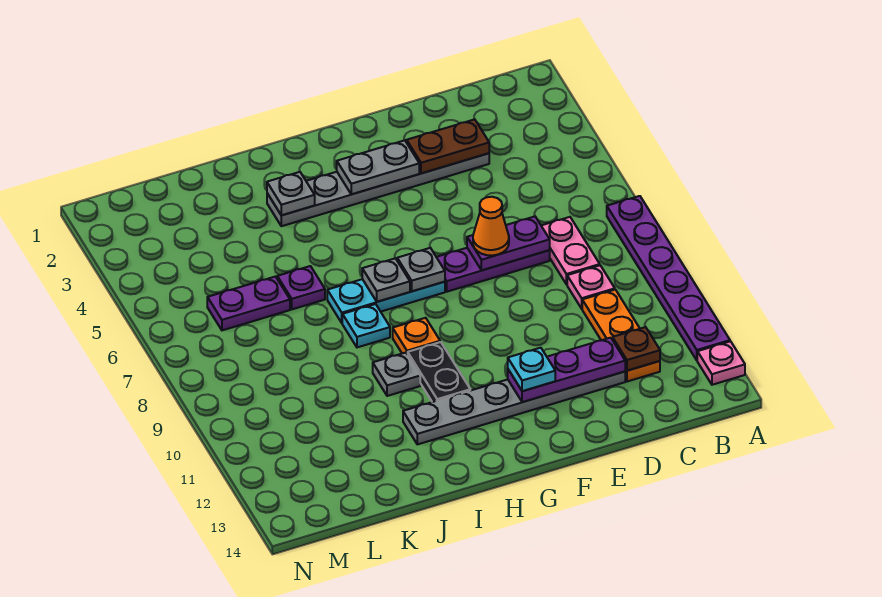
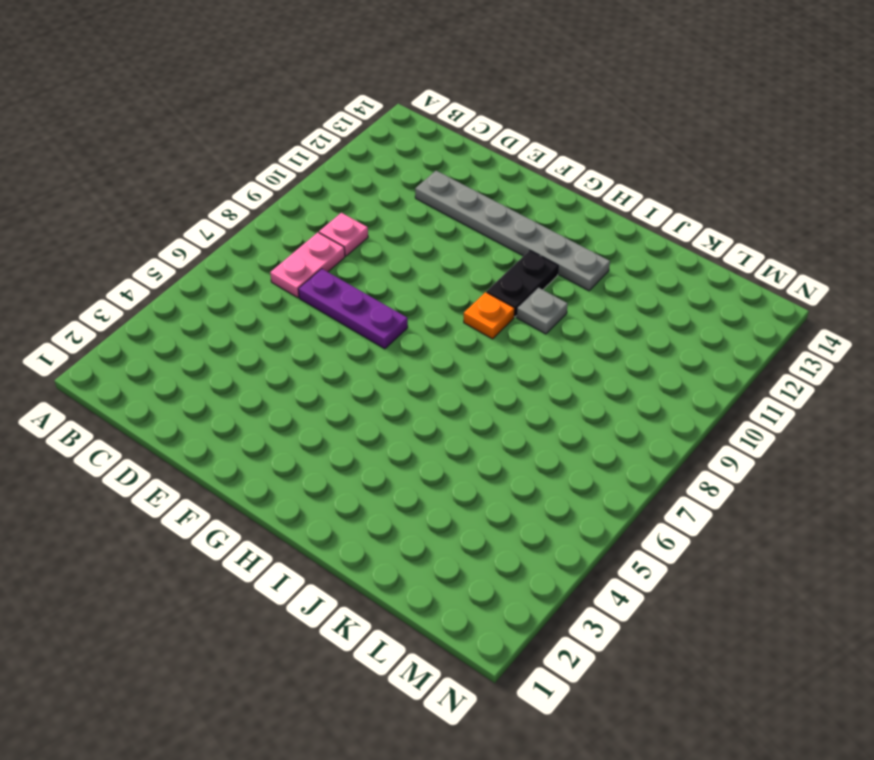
none -> purple 1x6 plate [607,196,730,360]
none -> pink 1x1 plate [697,341,745,385]
none -> orange 1x3 plate [582,290,660,382]

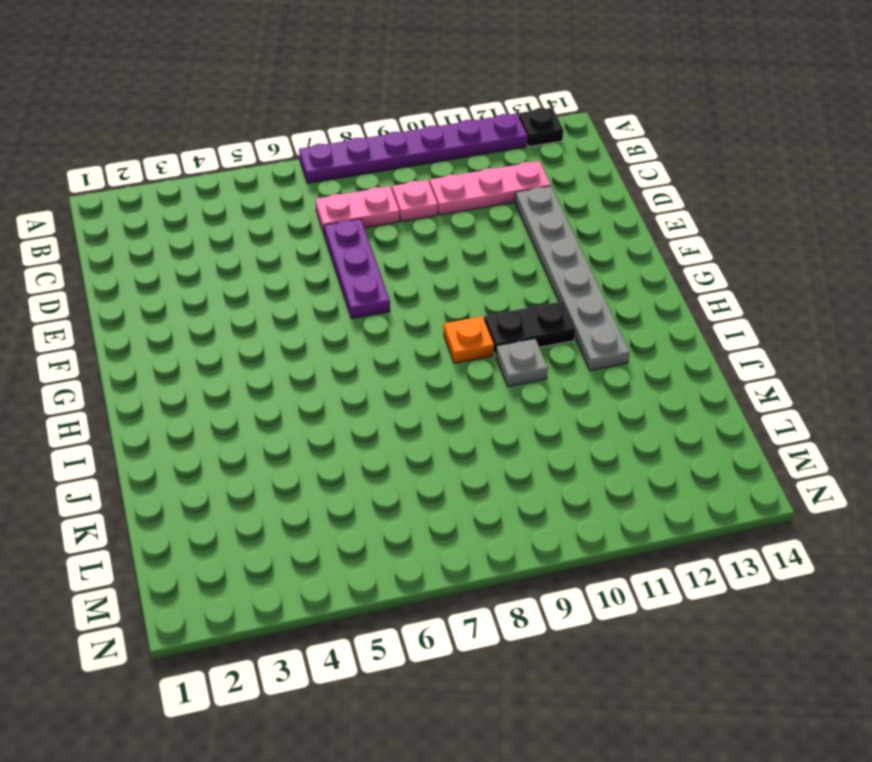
black 1x1 plate [519,108,564,147] -> pink 1x1 plate [697,341,745,385]
pink 1x3 plate [430,161,551,215] -> orange 1x3 plate [582,290,660,382]
none -> grey 1x6 plate [267,153,489,226]
none -> cyan 1x3 plate [327,279,445,323]
none -> cyan 1x1 plate [342,304,390,347]

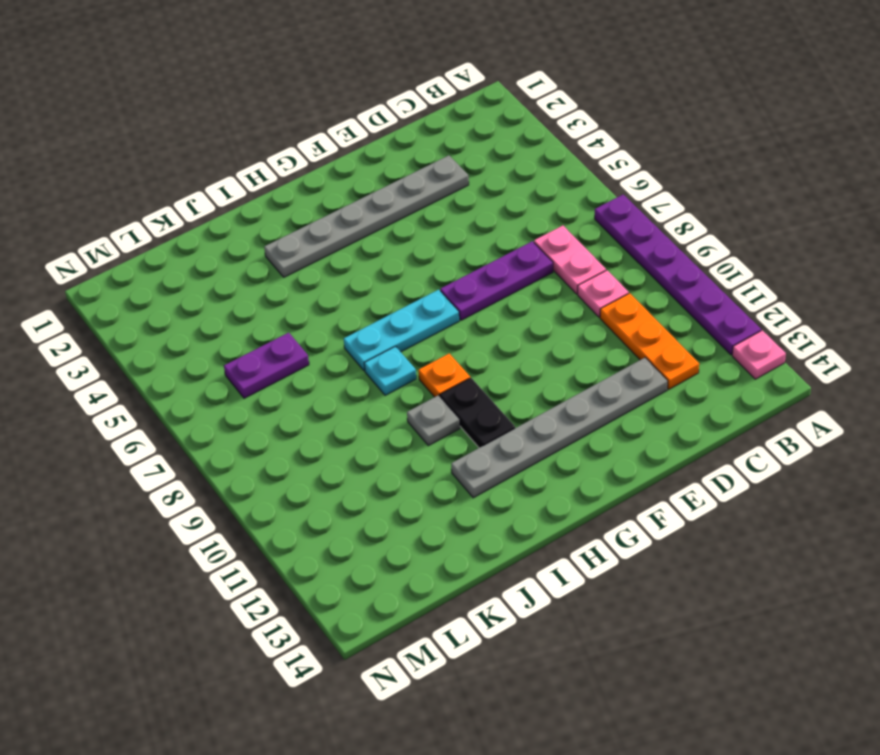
none -> purple 1x1 plate [277,266,325,309]
none -> brown 1x1 plate [613,327,660,371]
none -> brown 1x2 plate [407,119,489,173]

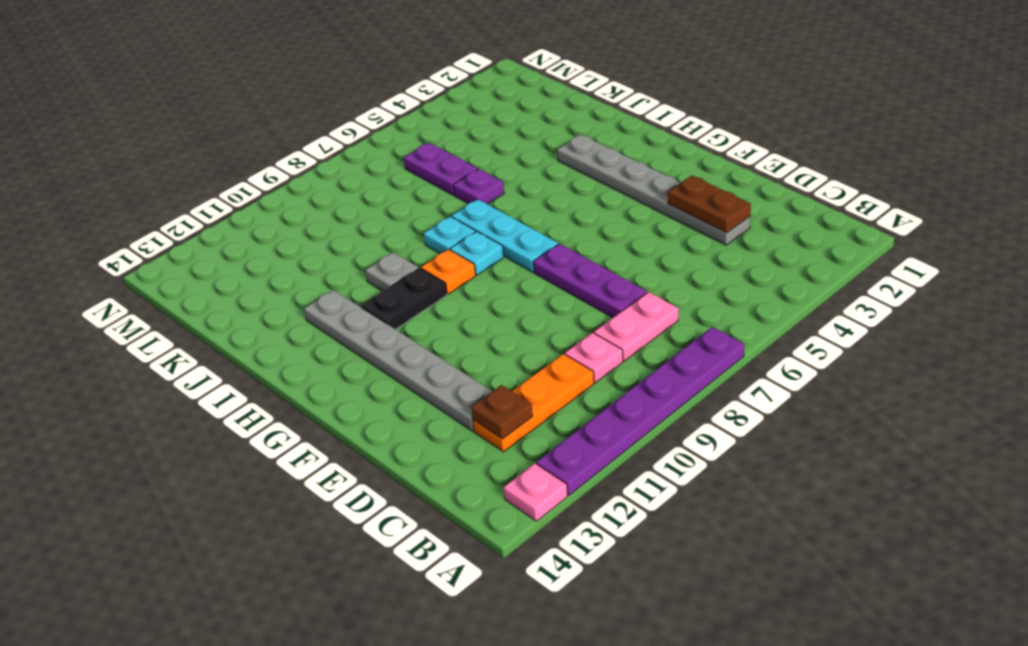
cyan 1x1 plate [450,231,504,275] -> cyan 1x1 plate moved to [508,348,555,391]
none -> purple 1x2 plate [467,216,550,270]
none -> purple 1x3 plate [508,338,625,402]
none -> grey 1x2 plate [337,140,419,194]

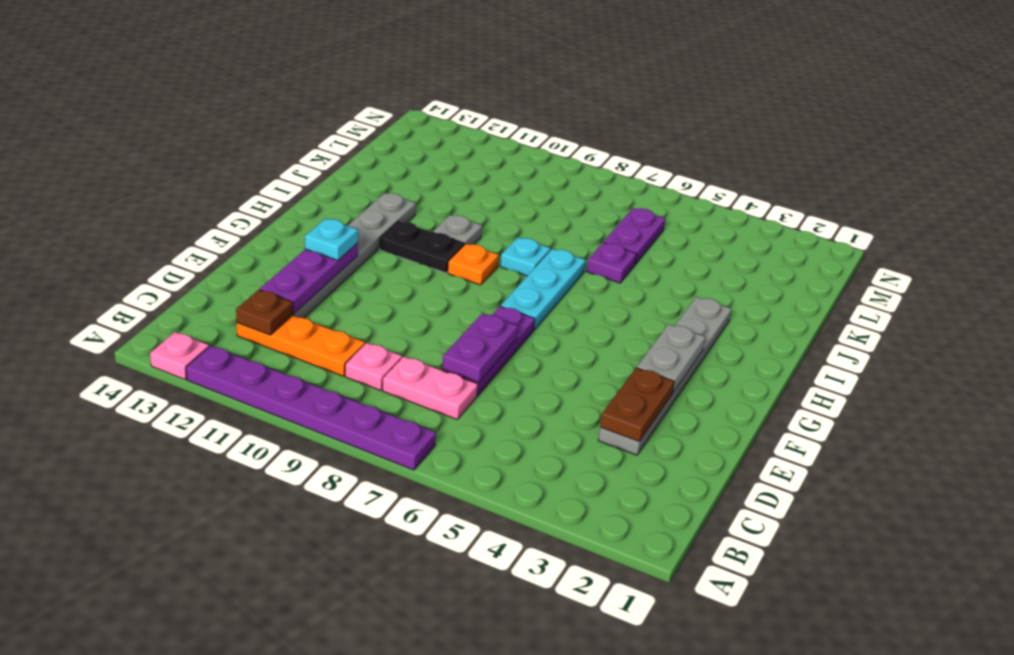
none -> grey 1x1 plate [397,248,445,291]
none -> grey 1x1 plate [362,258,410,302]
none -> grey 1x1 plate [267,172,315,215]

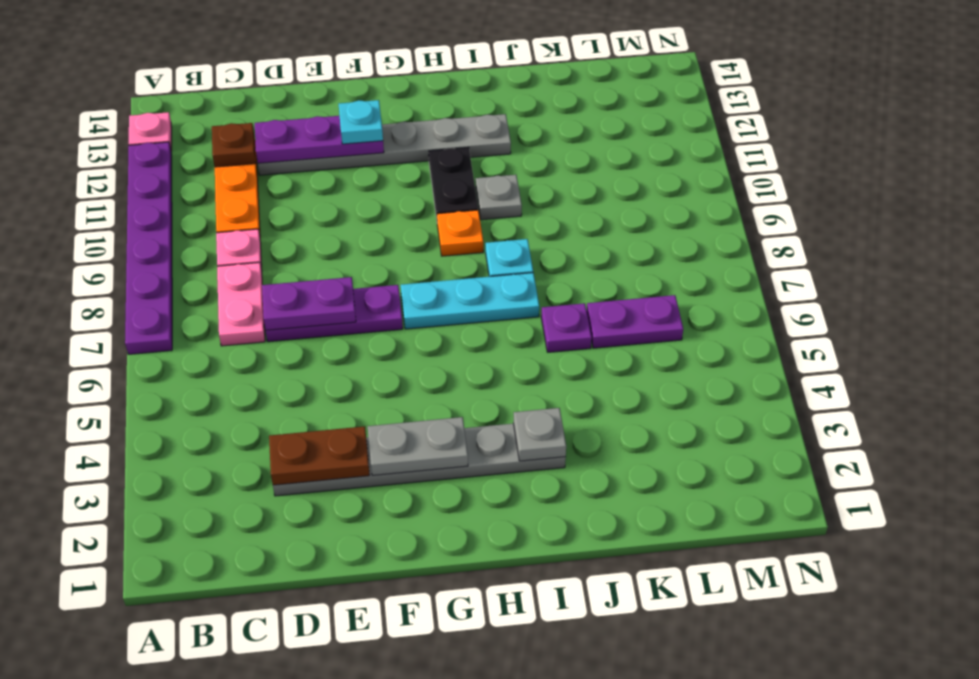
none -> grey 1x1 plate [397,248,445,291]
none -> grey 1x1 plate [362,258,410,302]
none -> orange 1x1 cone [473,197,509,255]

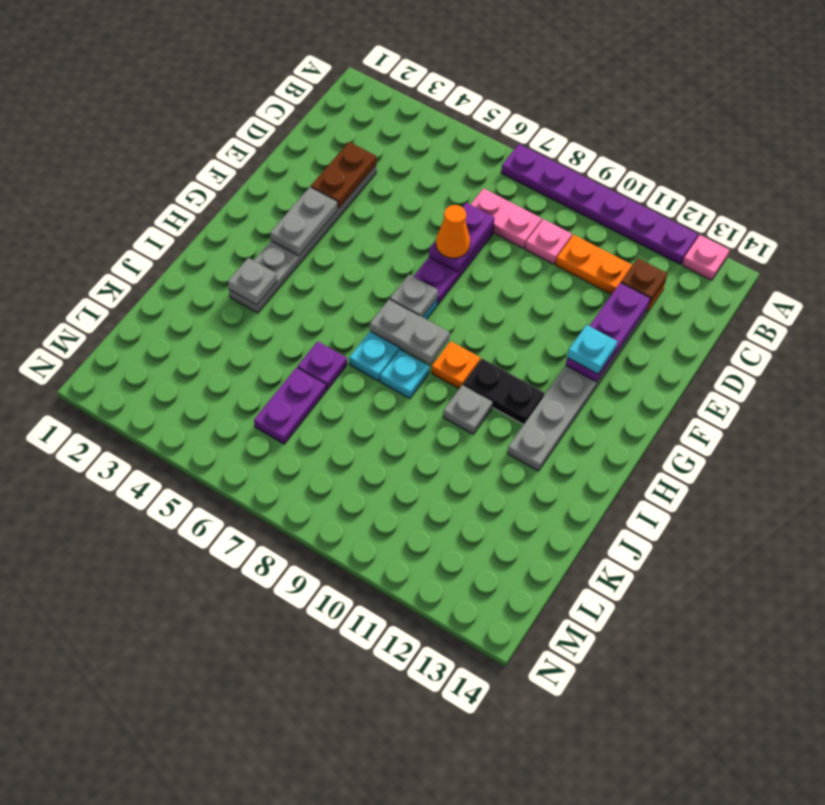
grey 1x2 plate [370,299,450,364] -> grey 1x1 plate [362,258,410,302]

